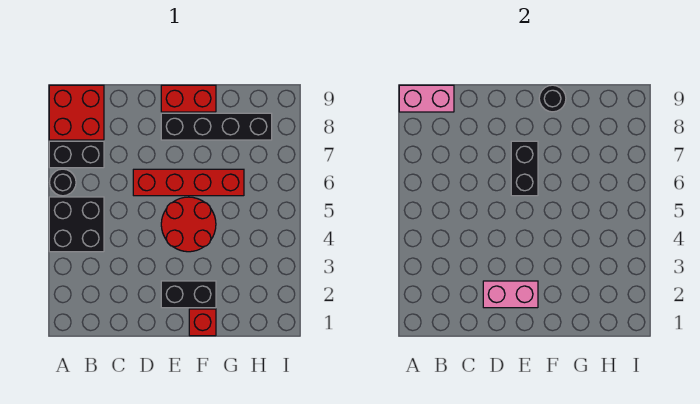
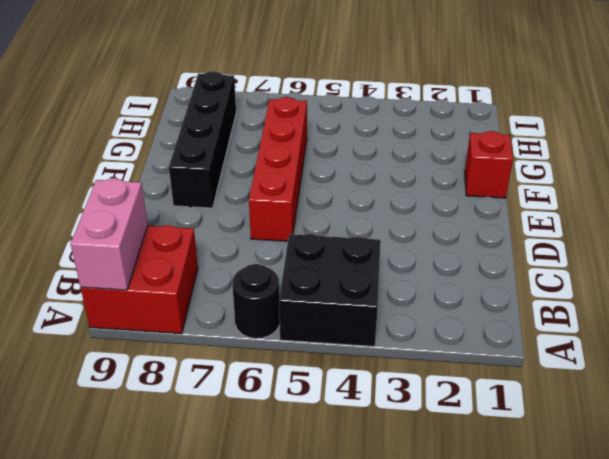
none -> black 1x2 brick [49,141,104,168]
none -> black 1x2 brick [161,281,216,308]
none -> red 2x2 round brick [161,197,216,252]

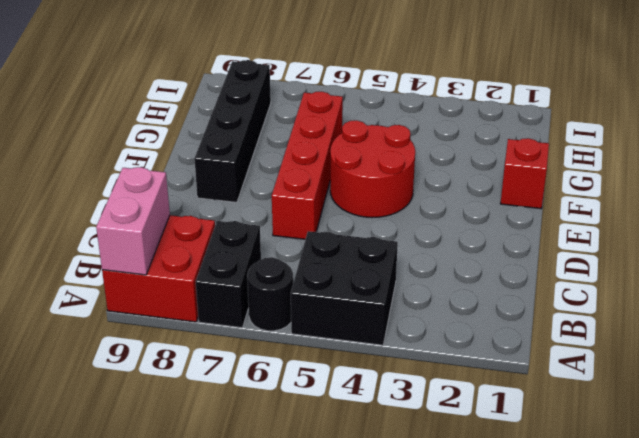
none -> black 1x2 brick [161,281,216,308]
none -> red 1x2 brick [161,85,216,112]
none -> pink 1x2 brick [483,281,538,308]

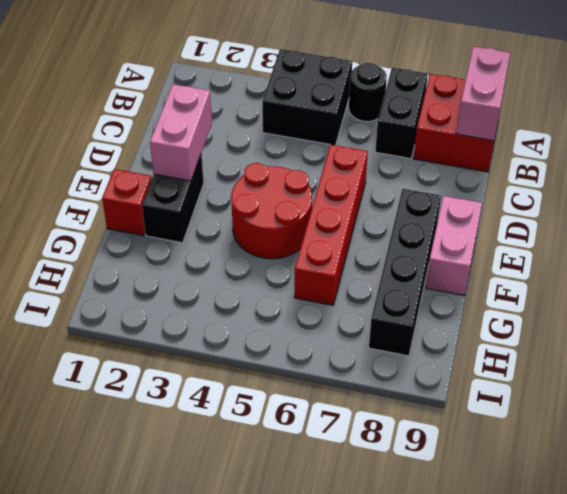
pink 1x2 brick [426,196,482,296] -> red 1x2 brick [161,85,216,112]
none -> black 1x2 brick [511,141,538,196]
none -> black 1x1 round brick [539,85,566,112]

